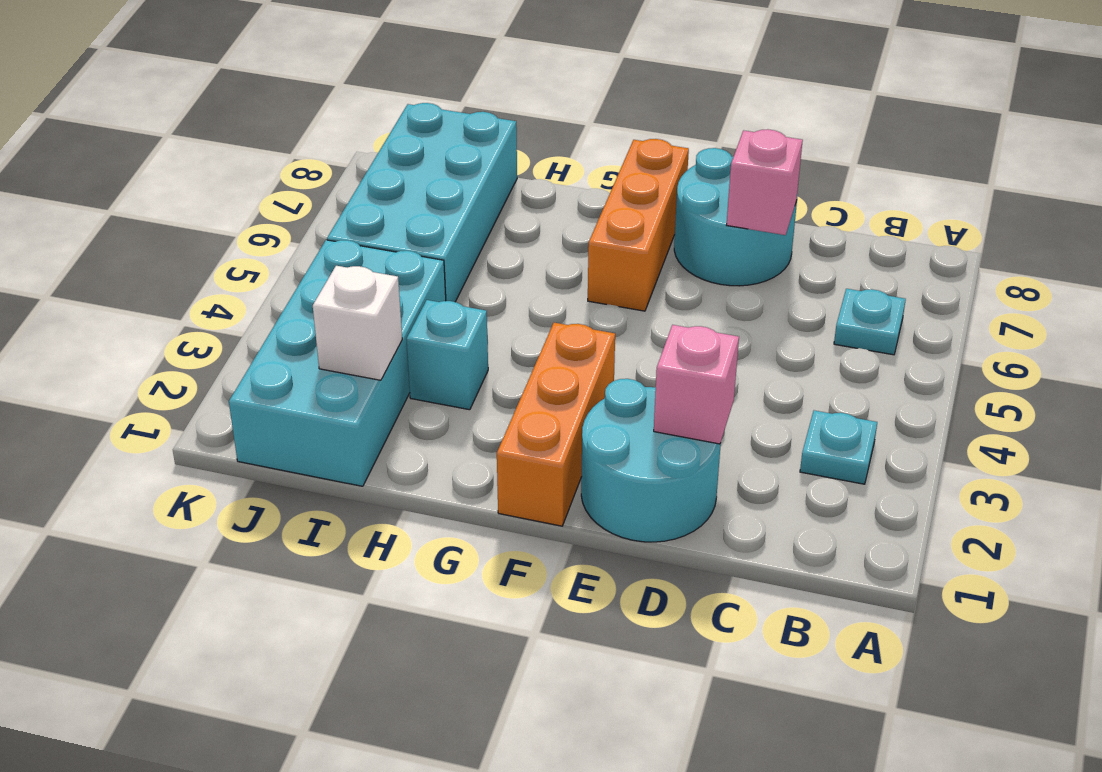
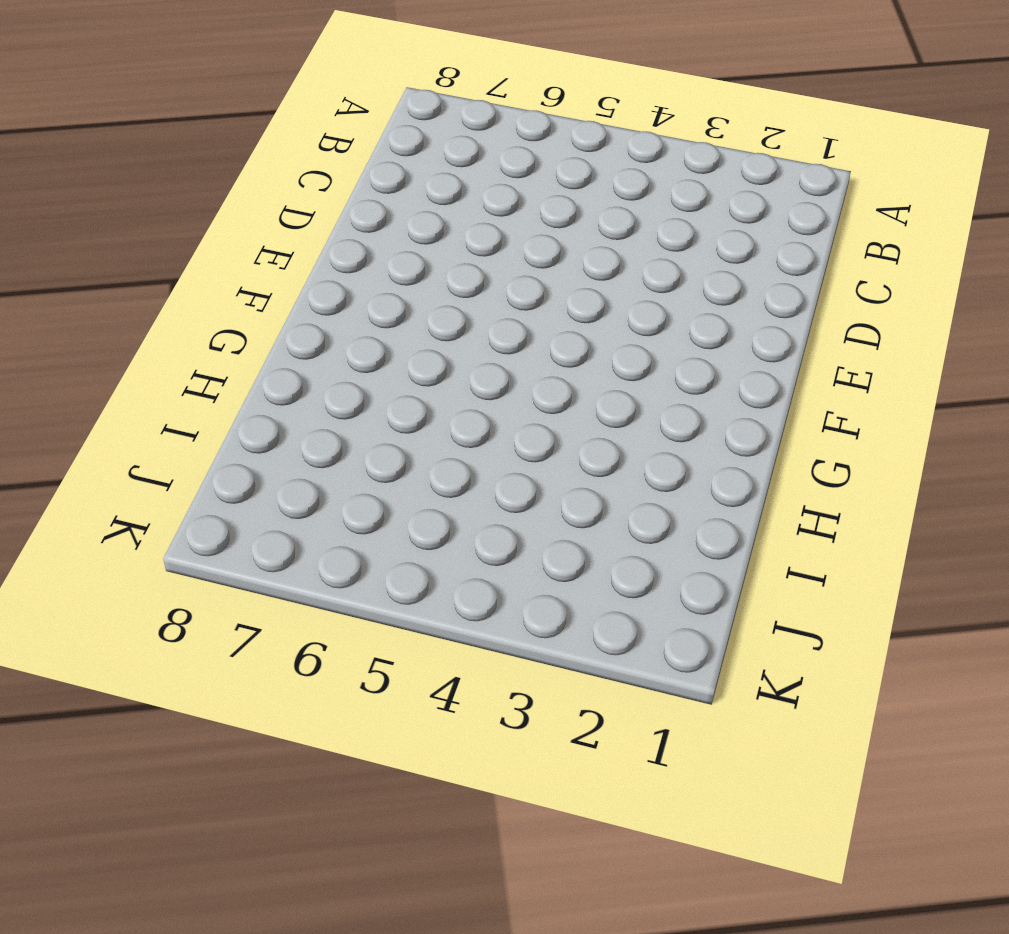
none -> cyan 1x1 plate [800,410,877,484]
none -> cyan 1x1 plate [834,289,906,355]
none -> cyan 2x2 round brick [581,379,721,542]

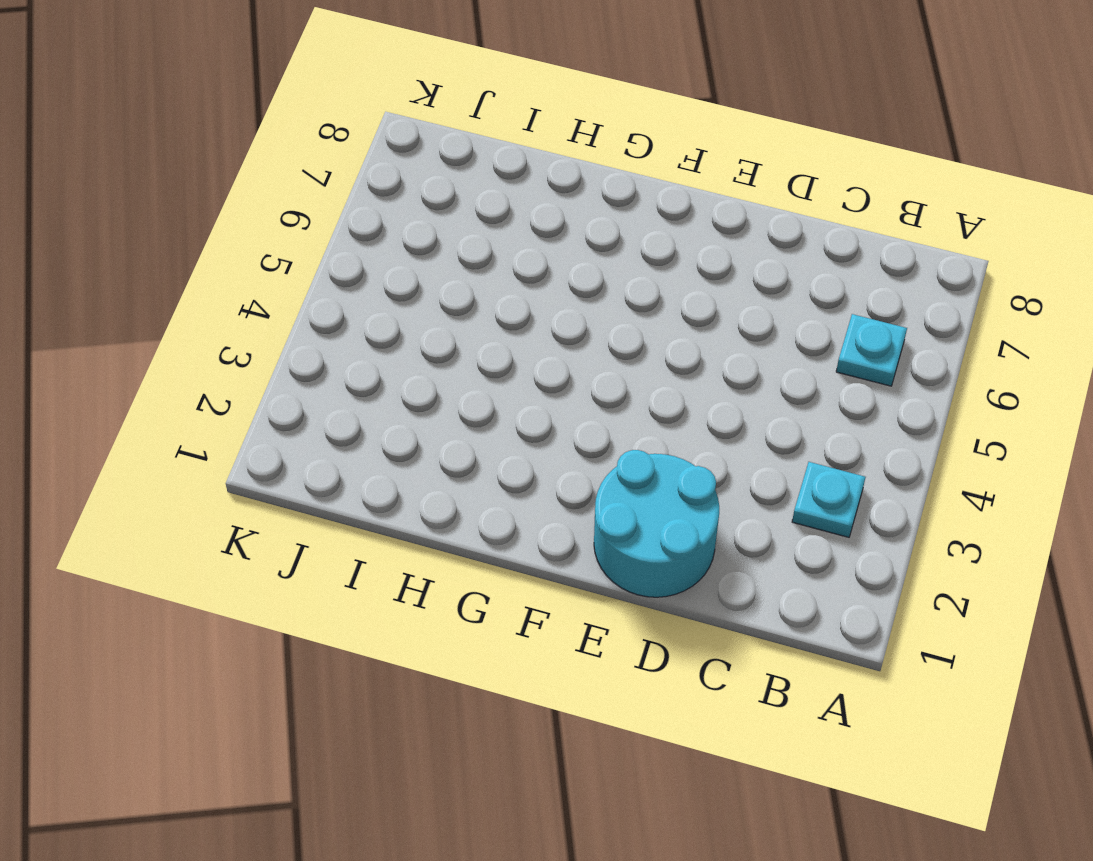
none -> cyan 2x2 round brick [674,148,798,286]
none -> orange 1x3 brick [497,323,615,526]
none -> orange 1x3 brick [588,139,689,311]

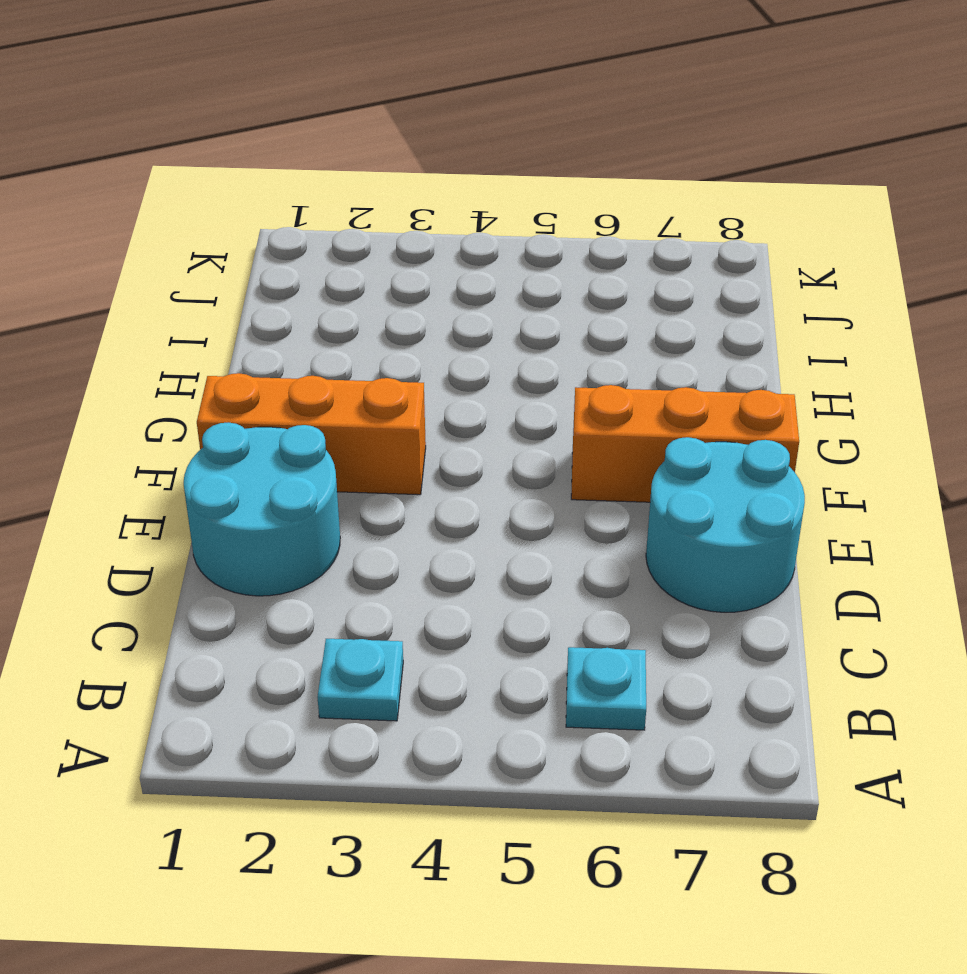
none -> cyan 1x1 brick [406,300,488,410]
none -> cyan 2x4 brick [229,240,446,486]
none -> cyan 2x4 brick [327,103,517,302]

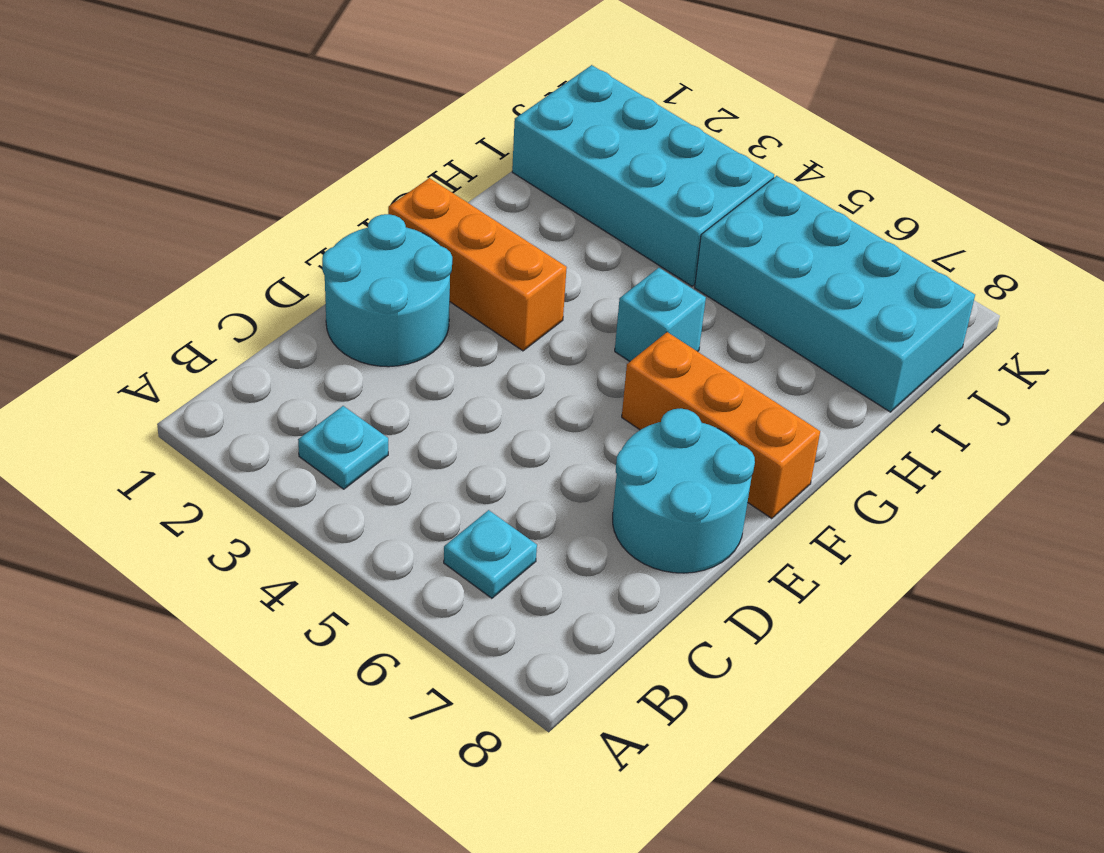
cyan 1x1 brick [615,268,706,361] -> cyan 1x1 brick moved to [406,300,488,410]
none -> pink 1x1 brick [654,325,739,444]
none -> pink 1x1 brick [727,129,803,235]
none -> white 1x1 brick [313,266,402,380]

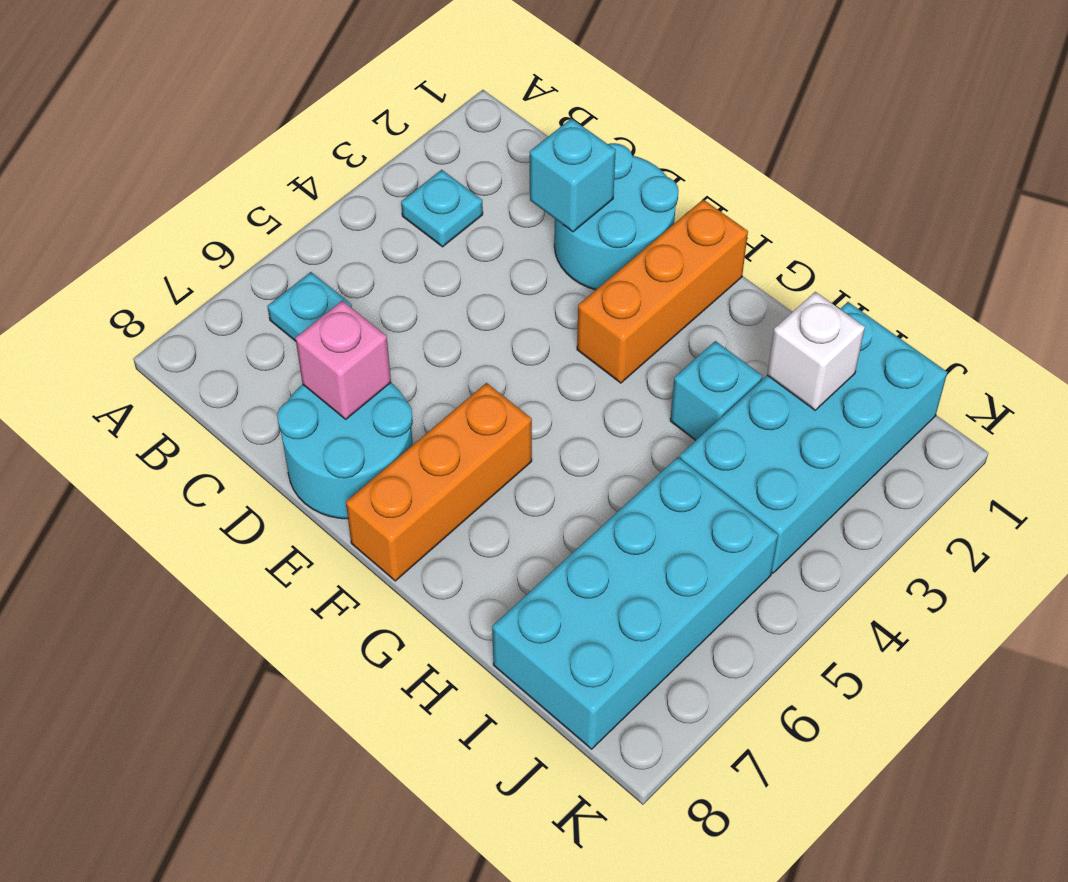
cyan 1x1 brick [530,118,616,232] -> pink 1x1 brick [654,325,739,444]

